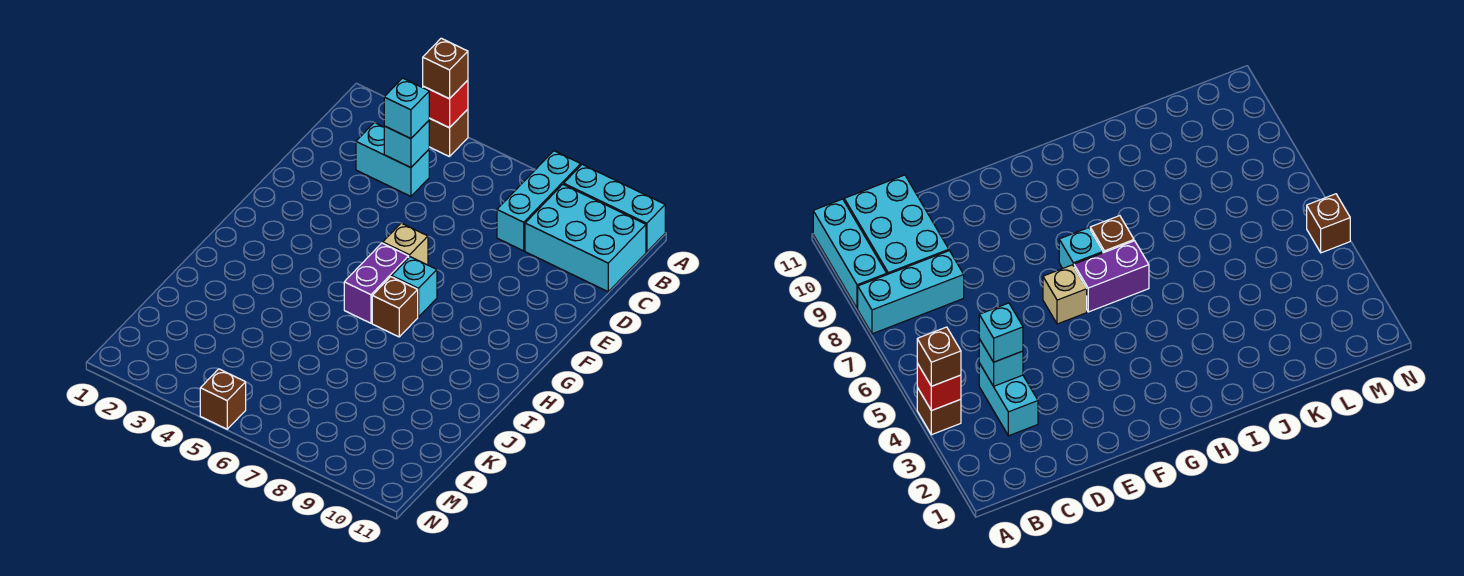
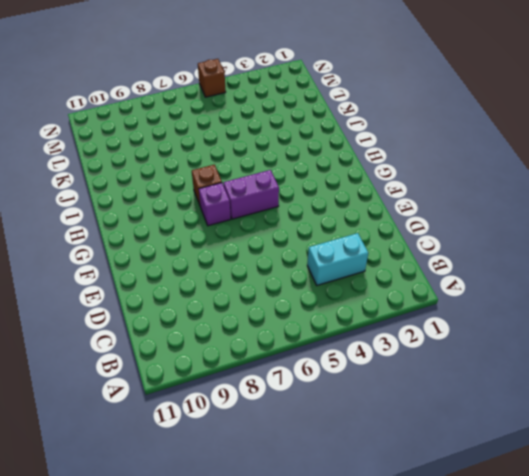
purple 1x2 brick [223,170,279,219] -> purple 1x2 brick turned to [344,243,409,323]
purple 1x1 brick [199,183,231,226] -> cyan 1x1 brick [392,257,437,317]
none -> brown 1x1 brick [429,109,468,157]
none -> cyan 1x3 brick [497,151,581,251]
none -> cyan 1x3 brick [564,164,665,252]

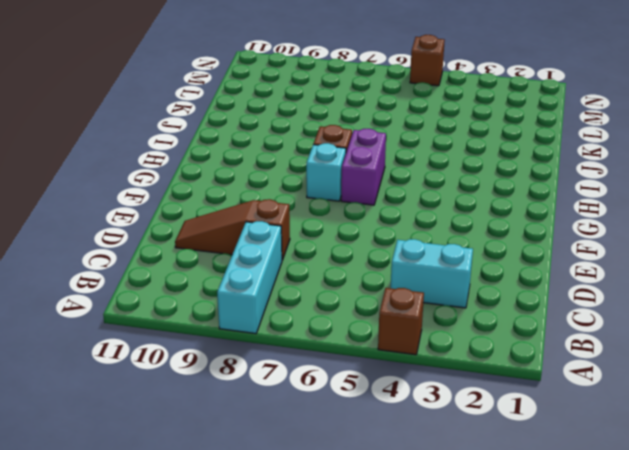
brown 1x3 slope [175,199,290,260] -> none
none -> cyan 1x3 brick [564,164,665,252]
none -> cyan 2x3 brick [525,184,646,292]
none -> tan 1x1 brick [383,223,428,265]

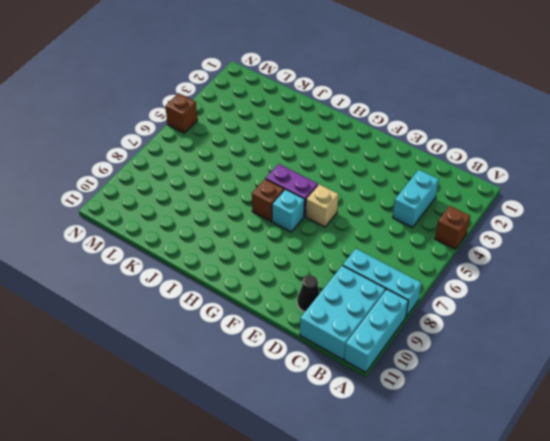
black 1x1 cone [297,275,320,312] -> none
none -> red 1x1 brick [423,80,468,128]
none -> cyan 1x1 brick [384,121,429,168]
none -> brown 1x1 brick [423,38,468,99]

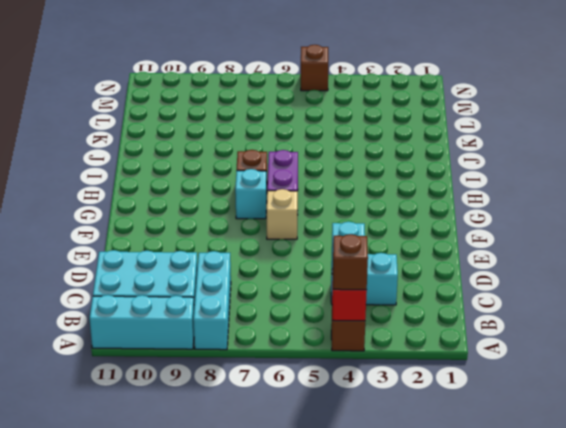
none -> cyan 1x1 brick [384,78,429,139]

